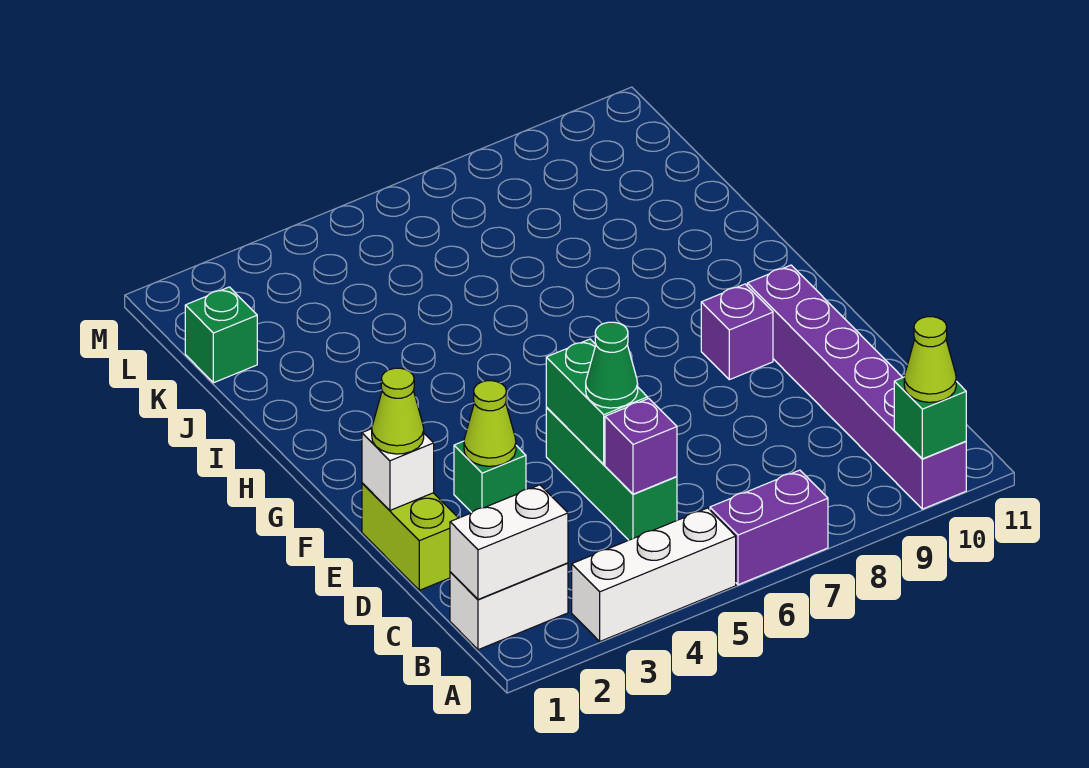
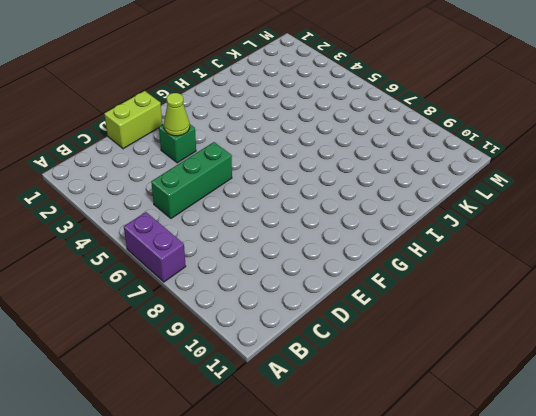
none -> white 1x3 brick [572,508,736,641]
none -> purple 1x6 brick [747,265,966,509]
none -> white 1x2 brick [450,563,568,650]

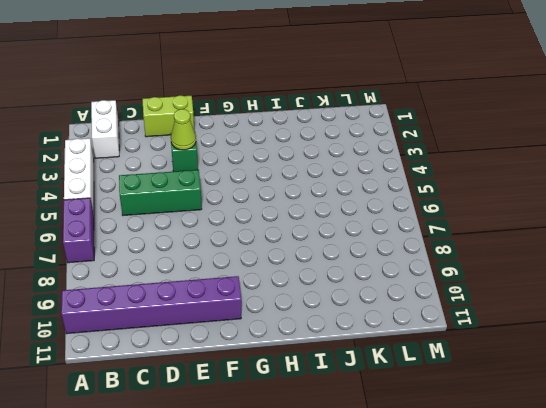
none -> purple 1x1 brick [701,284,773,380]
none -> green 1x1 brick [185,287,257,383]
none -> green 1x1 brick [894,377,966,459]

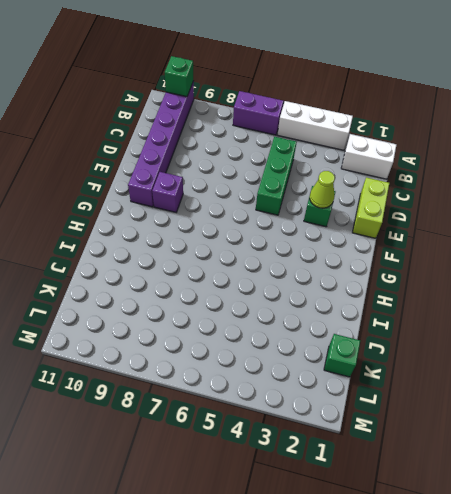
none -> white 1x2 brick [450,485,568,599]
none -> purple 1x1 brick [605,399,677,494]
none -> green 1x2 brick [546,339,648,464]

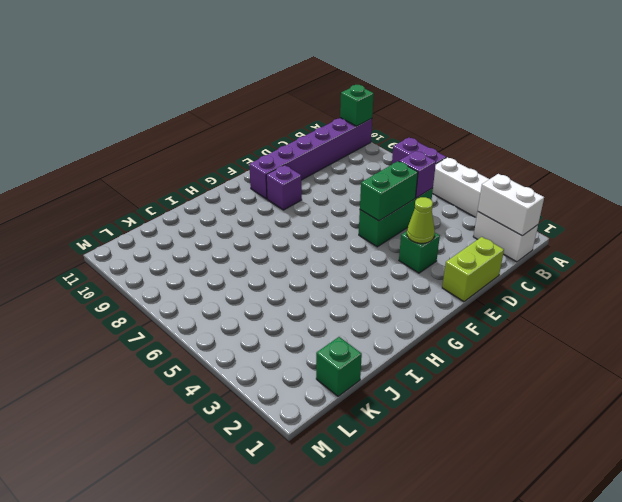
none -> white 1x1 brick [362,429,434,510]
none -> lime 1x1 cone [904,317,956,402]
none -> green 1x1 cone [586,322,638,408]

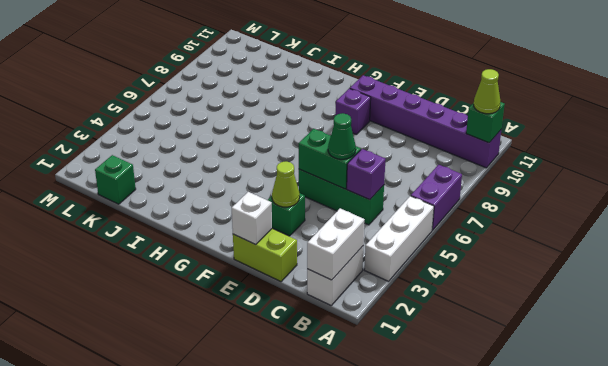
none -> lime 1x1 cone [372,368,424,454]

